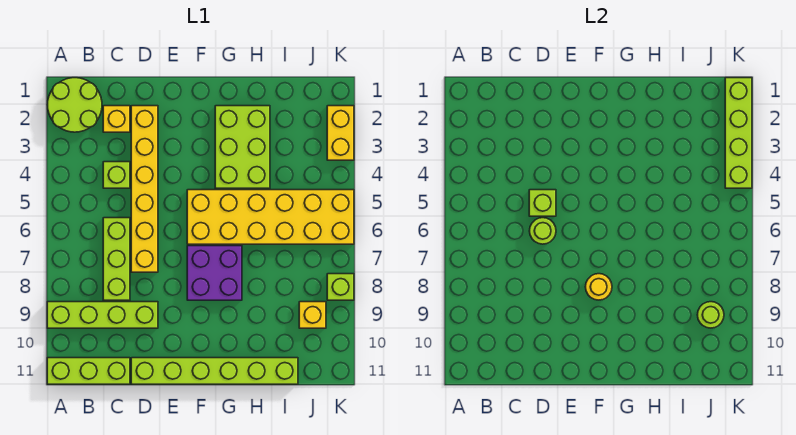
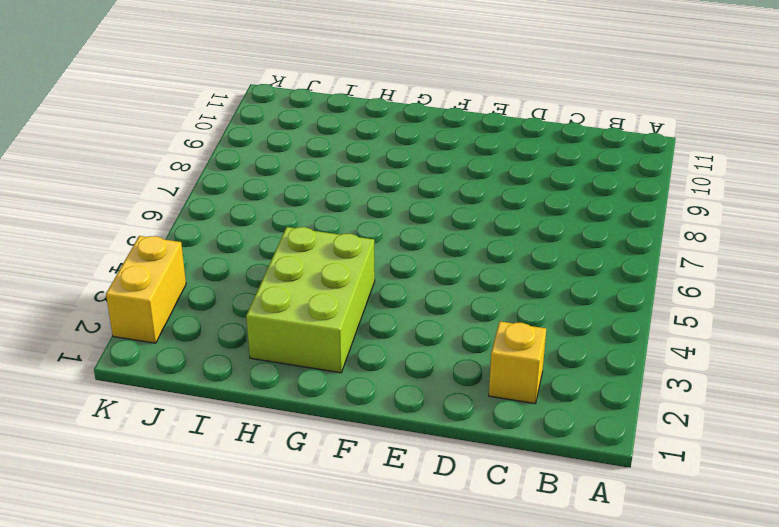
none -> lime 2x2 round brick [47,78,102,132]
none -> lime 1x4 brick [47,302,158,328]
none -> lime 1x3 brick [47,358,130,384]

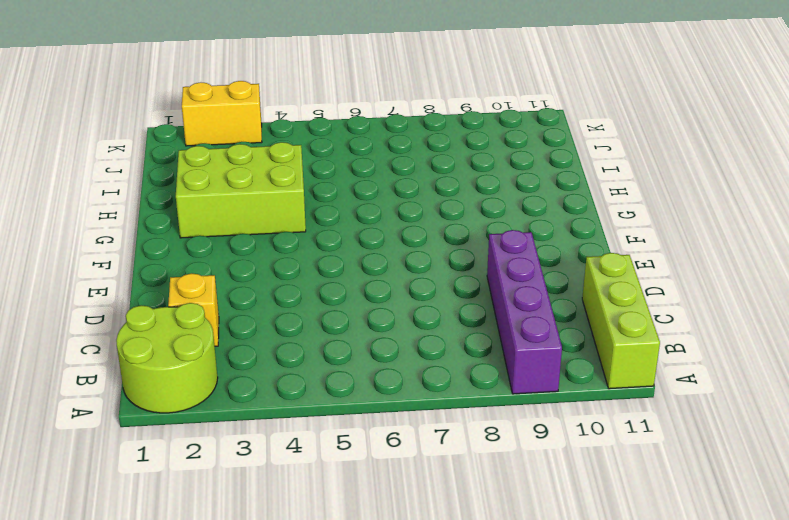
purple 1x4 brick [487,230,562,394] -> lime 1x4 brick [47,302,158,328]
none -> lime 1x1 brick [103,162,130,188]
none -> lime 1x3 brick [103,218,130,300]
none -> yellow 1x6 brick [131,106,158,272]

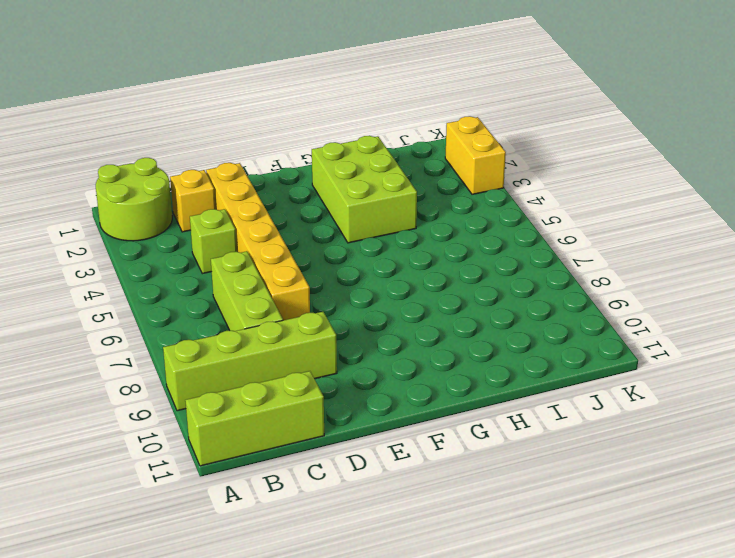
none -> lime 1x6 brick [131,358,298,384]
none -> yellow 2x6 brick [187,190,354,244]
none -> purple 2x2 brick [187,246,242,300]

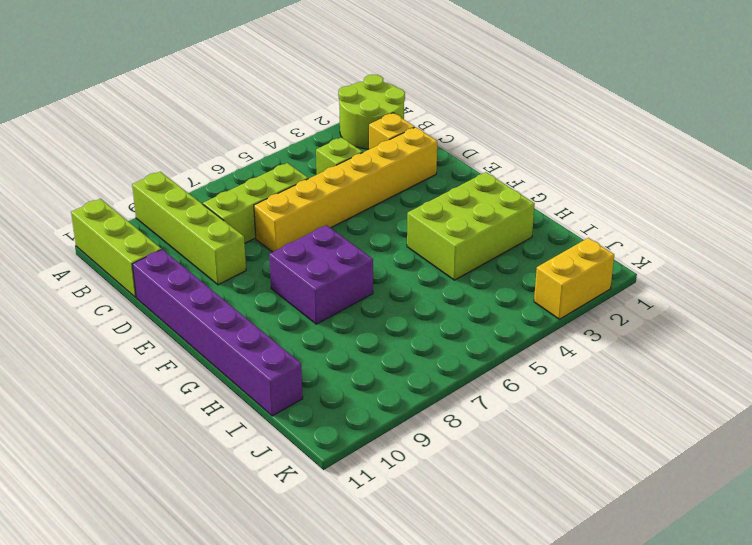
purple 1x6 brick [132,249,303,416] -> lime 1x6 brick [131,358,298,384]
none -> yellow 2x6 brick [187,190,354,244]
none -> yellow 1x1 brick [299,302,326,328]
none -> lime 1x1 brick [327,274,354,300]

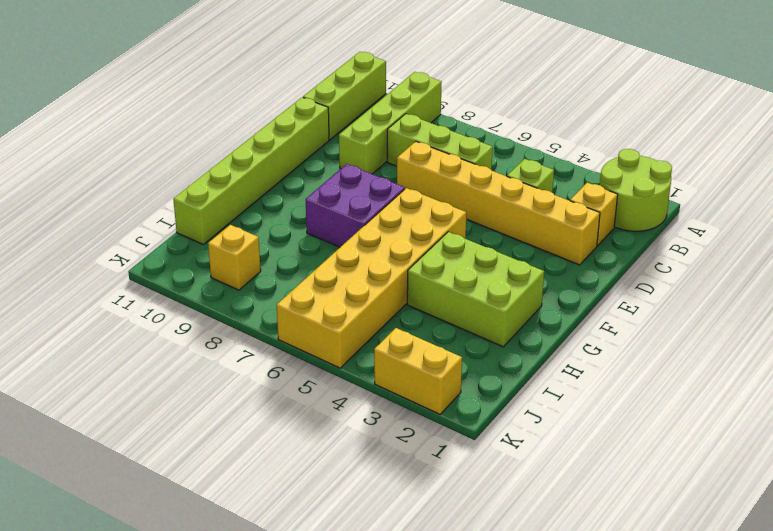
none -> lime 1x1 brick [327,274,354,300]
none -> lime 1x1 brick [529,190,556,216]
none -> lime 1x1 round brick [530,218,556,244]

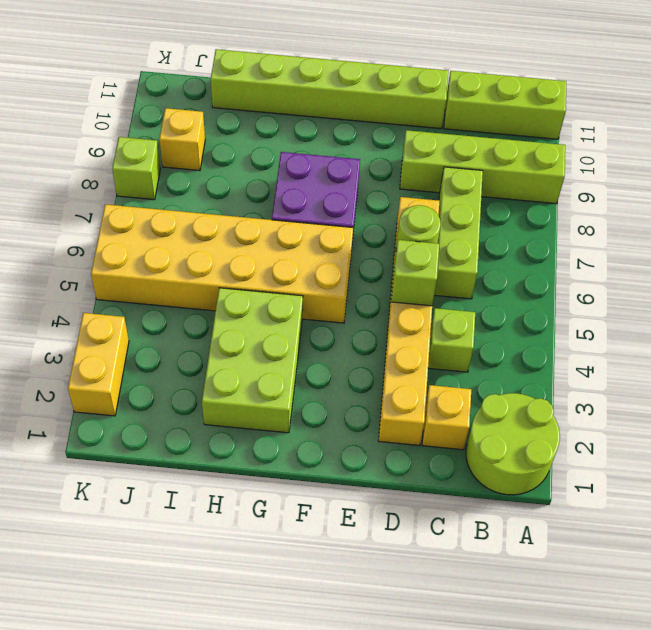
none -> yellow 1x1 round brick [585,274,612,300]
none -> lime 1x1 round brick [697,302,724,328]
none -> lime 1x4 brick [725,78,752,188]

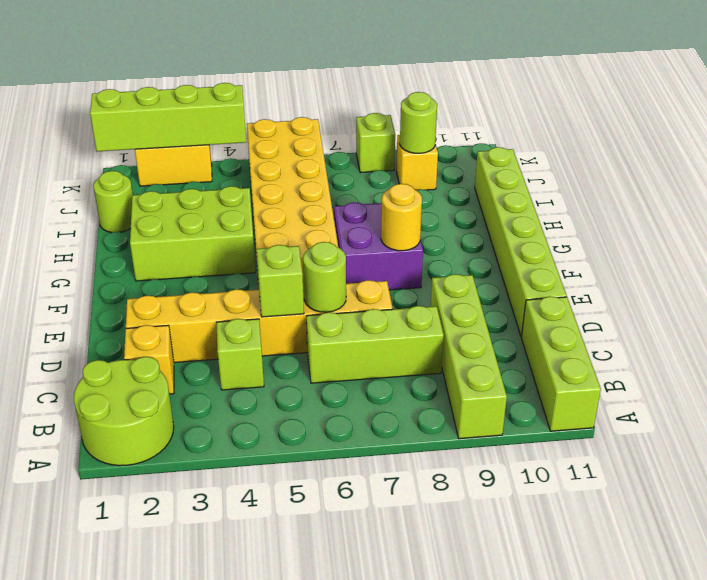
lime 1x1 round brick [93,171,133,233] -> none

